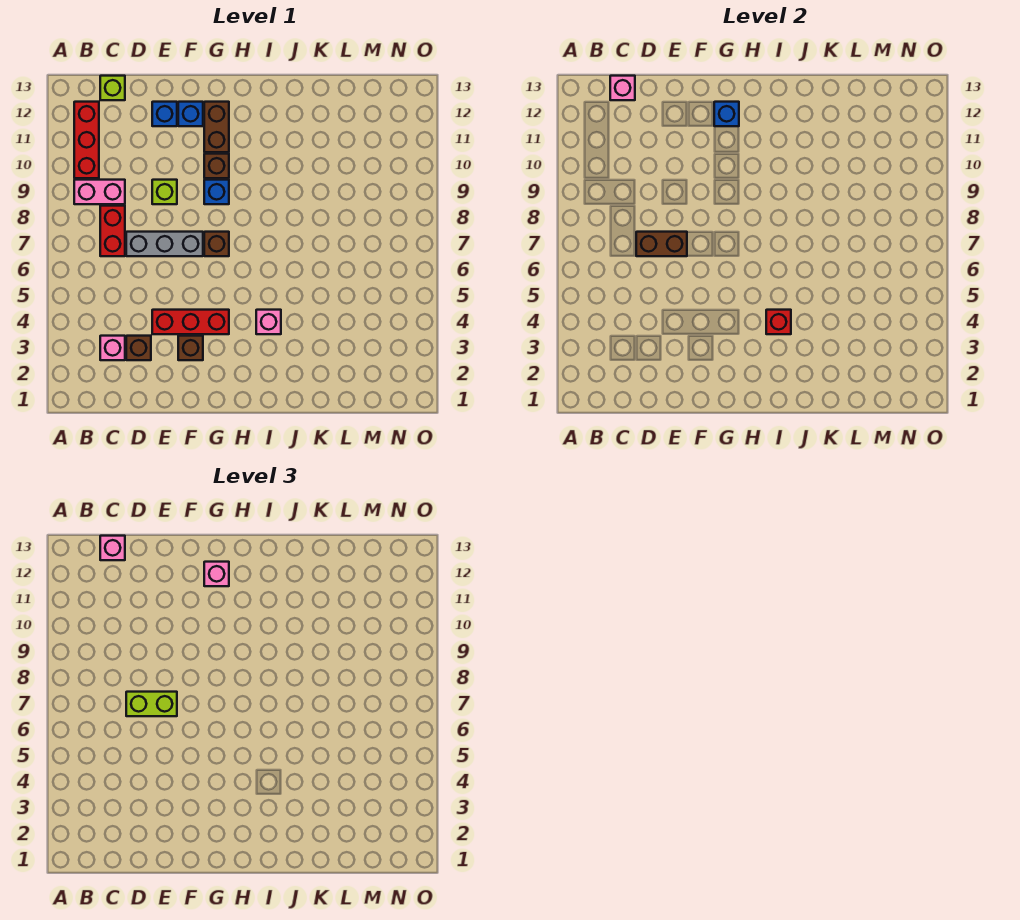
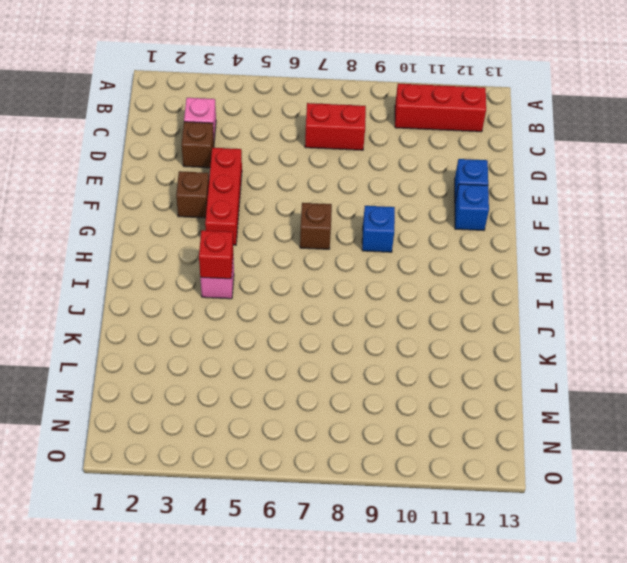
none -> pink 1x2 brick [74,180,125,204]
none -> lime 1x1 brick [100,76,125,100]
none -> grey 1x3 brick [126,232,203,256]

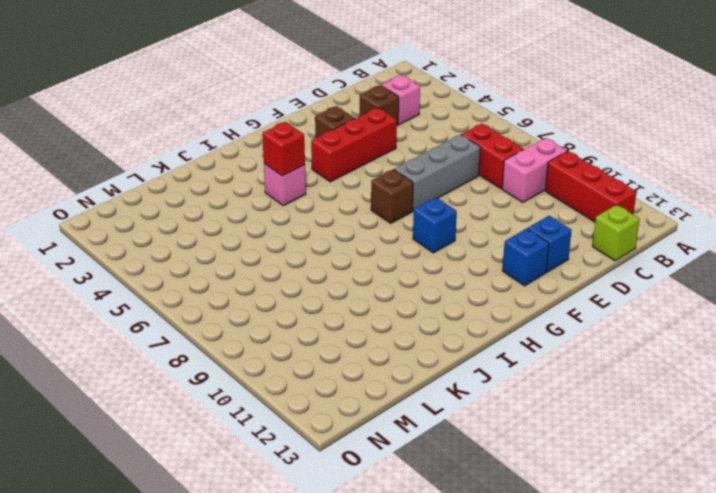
none -> lime 1x1 brick [152,180,177,204]
none -> brown 1x1 brick [204,154,229,178]
none -> brown 1x2 brick [204,102,229,152]

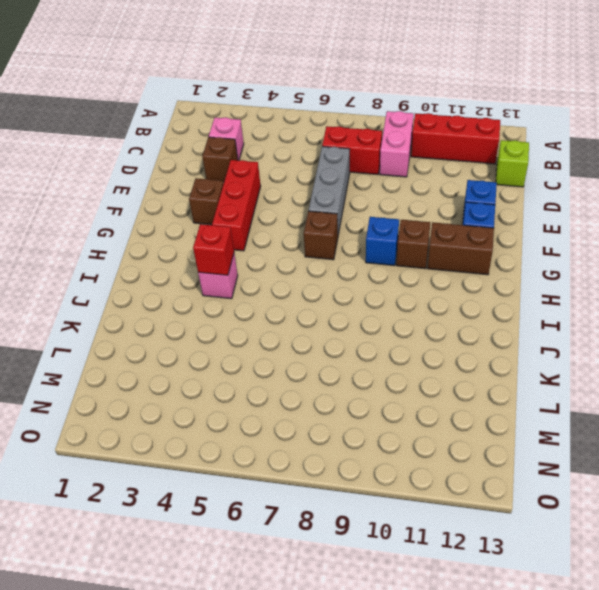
none -> lime 1x1 brick [152,180,177,204]
none -> pink 1x1 brick [610,76,635,100]
none -> brown 1x2 brick [636,232,687,256]

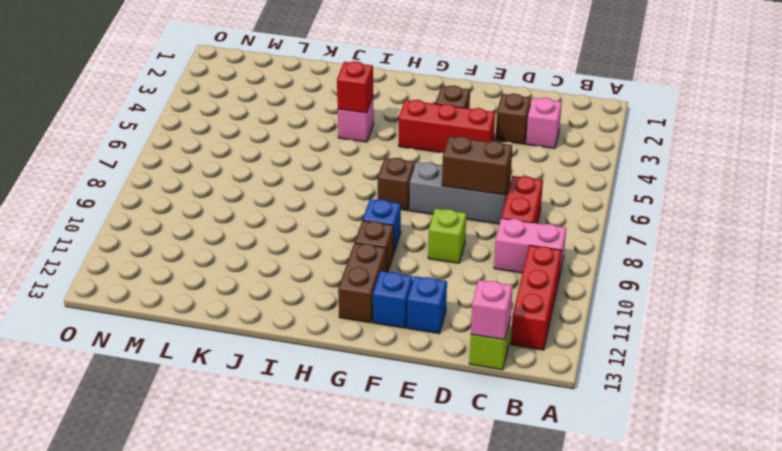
none -> blue 1x1 brick [714,102,739,126]
none -> pink 1x1 brick [100,536,125,560]
none -> lime 1x2 brick [126,692,177,716]

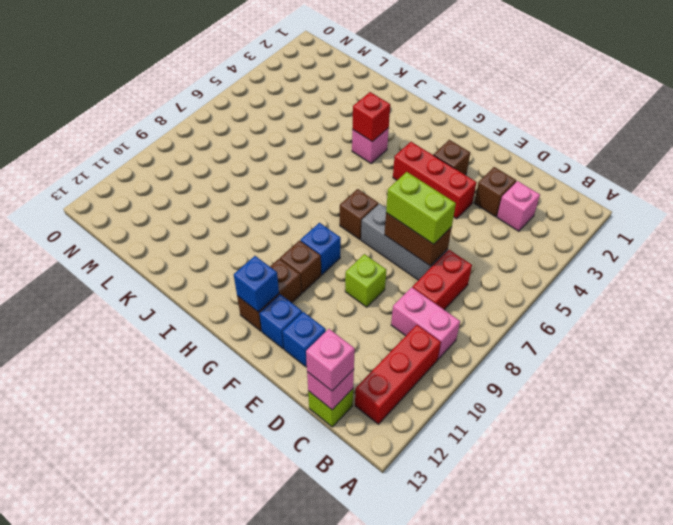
none -> pink 1x1 brick [204,562,229,586]

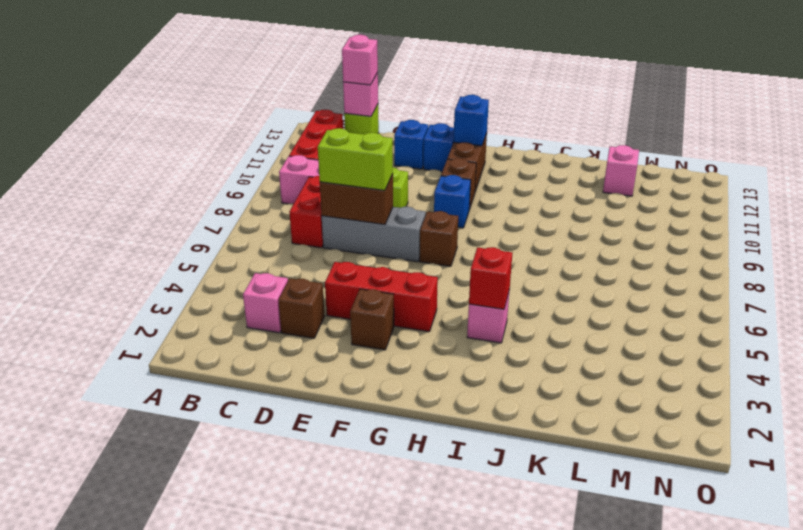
pink 1x1 brick [603,145,639,196] -> pink 1x1 brick moved to [204,562,229,586]

